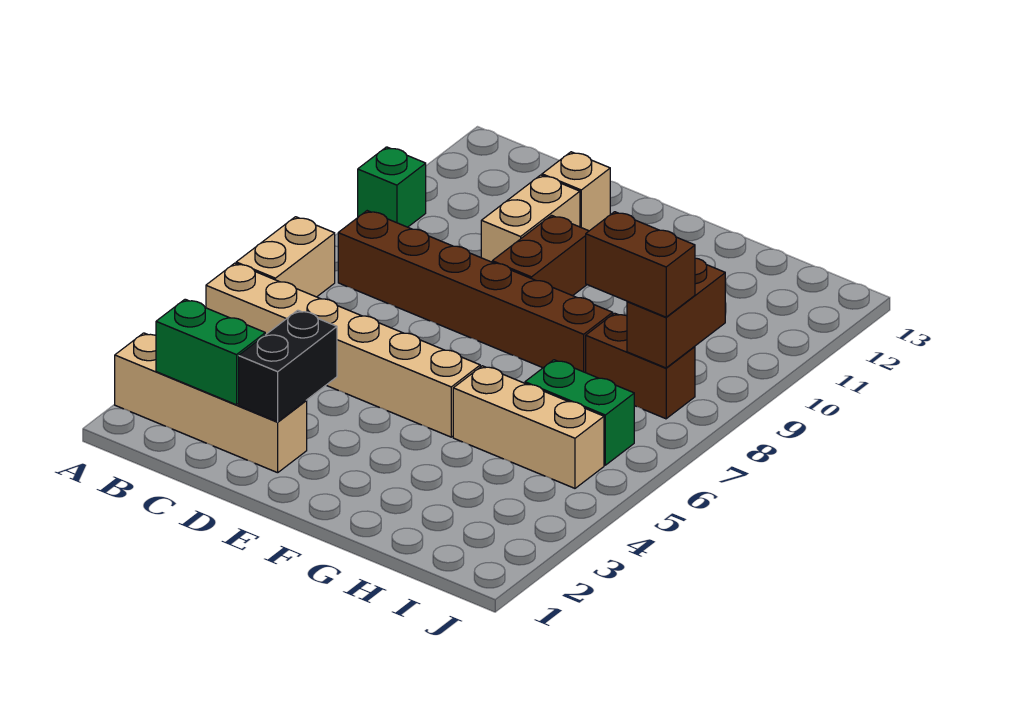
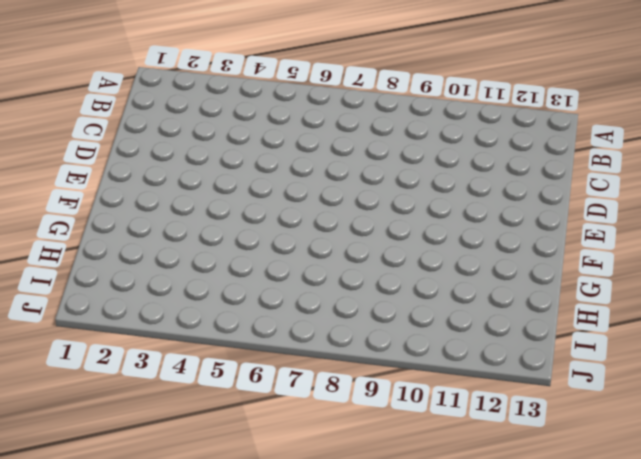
none -> tan 1x4 brick [115,333,307,473]
none -> tan 1x6 brick [206,263,480,437]
none -> tan 1x2 brick [236,217,335,297]

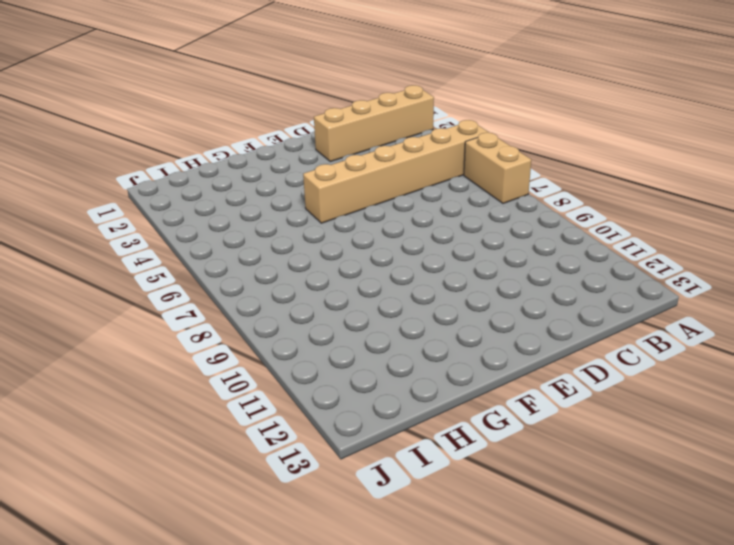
none -> green 1x1 brick [358,147,426,227]
none -> brown 1x6 brick [338,211,613,373]
none -> tan 1x2 brick [481,175,580,262]

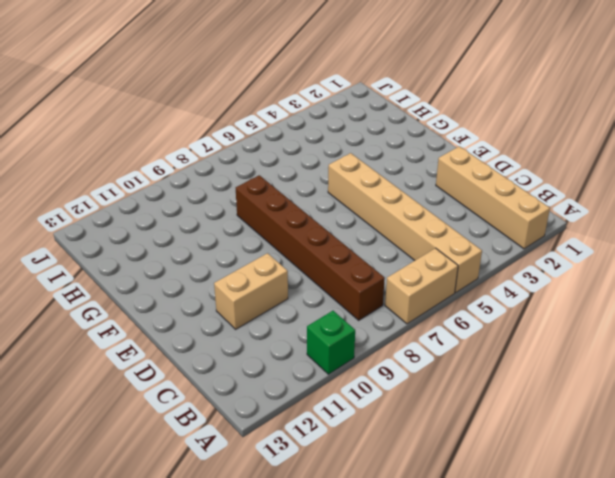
none -> tan 1x1 brick [542,152,610,231]
none -> brown 1x2 brick [492,215,589,296]
none -> tan 1x3 brick [453,366,604,488]

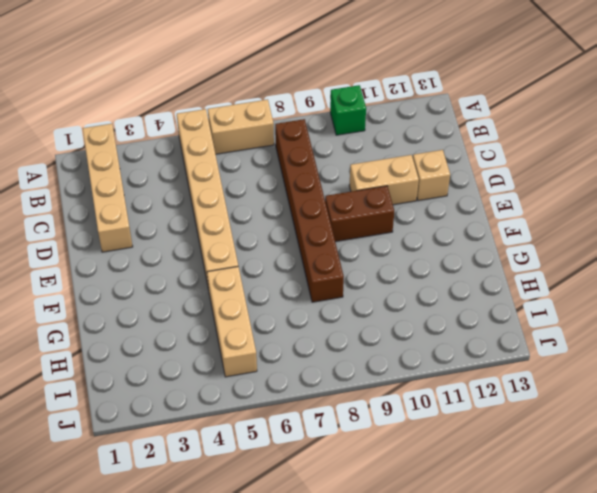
none -> green 1x2 brick [525,360,634,465]
none -> brown 1x2 brick [586,313,695,419]
none -> green 1x2 brick [156,299,265,405]

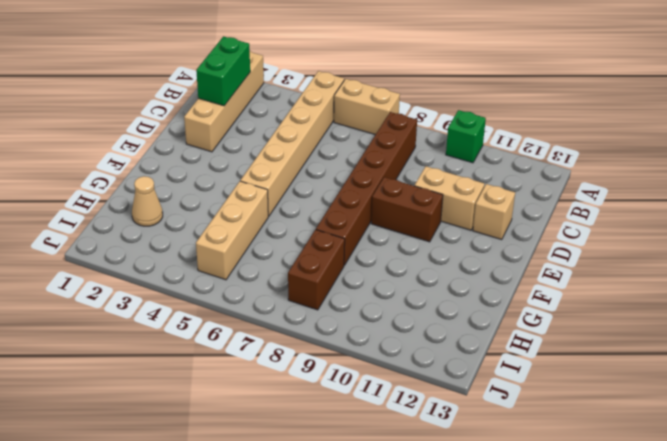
tan 1x1 cone [132,176,163,226] -> none
none -> green 1x2 brick [525,360,634,465]
none -> black 1x2 brick [239,310,337,422]
none -> brown 1x2 brick [627,258,725,368]

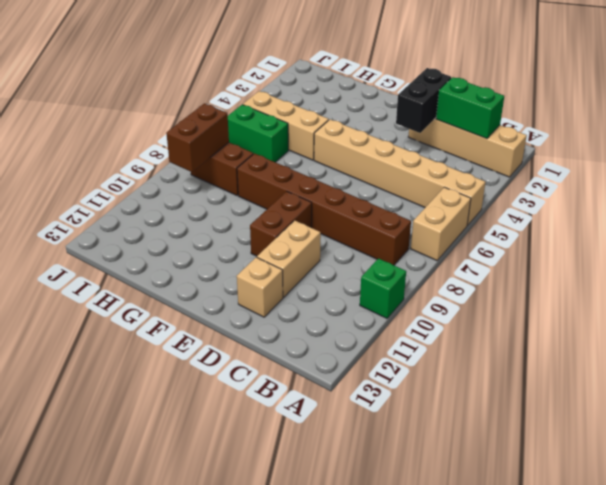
none -> brown 1x2 brick [586,212,695,317]

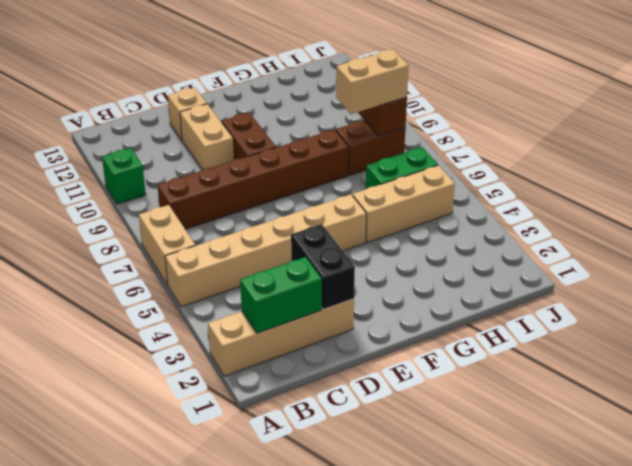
tan 1x2 brick [336,49,409,114] -> brown 1x2 brick [586,212,695,317]

